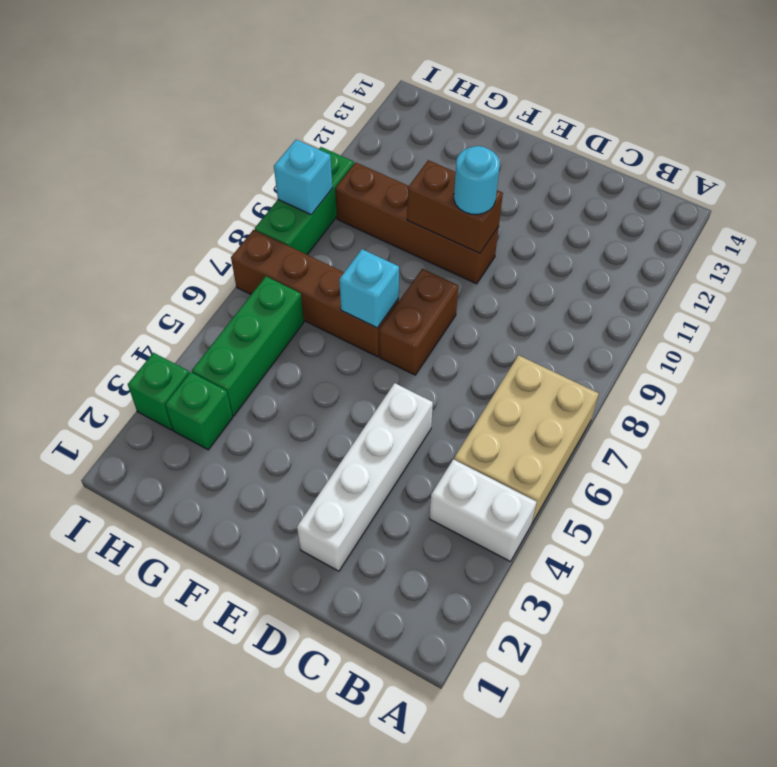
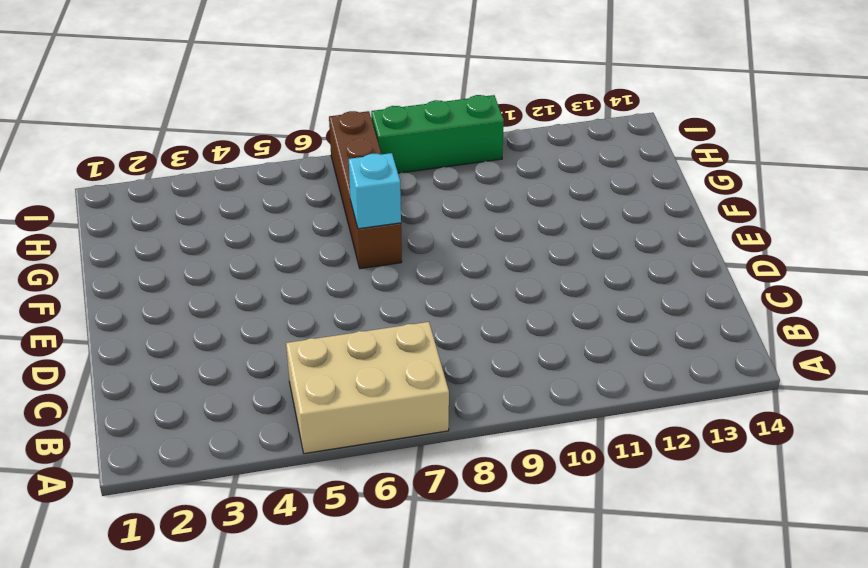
none -> white 1x2 brick [429,459,536,562]
none -> white 1x4 brick [297,383,433,571]
none -> brown 1x2 brick [379,269,458,375]

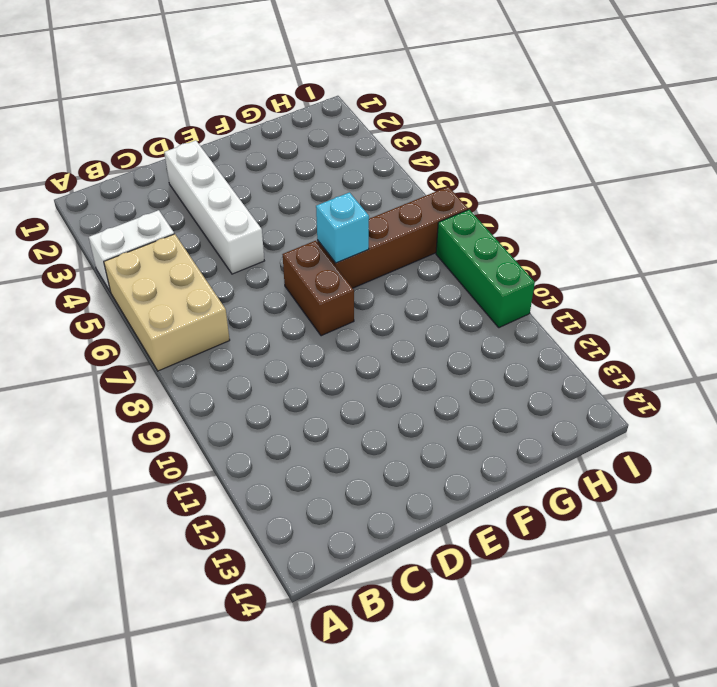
none -> brown 1x4 brick [335,162,499,284]
none -> green 1x1 brick [165,372,233,450]
none -> green 1x3 brick [192,277,304,416]

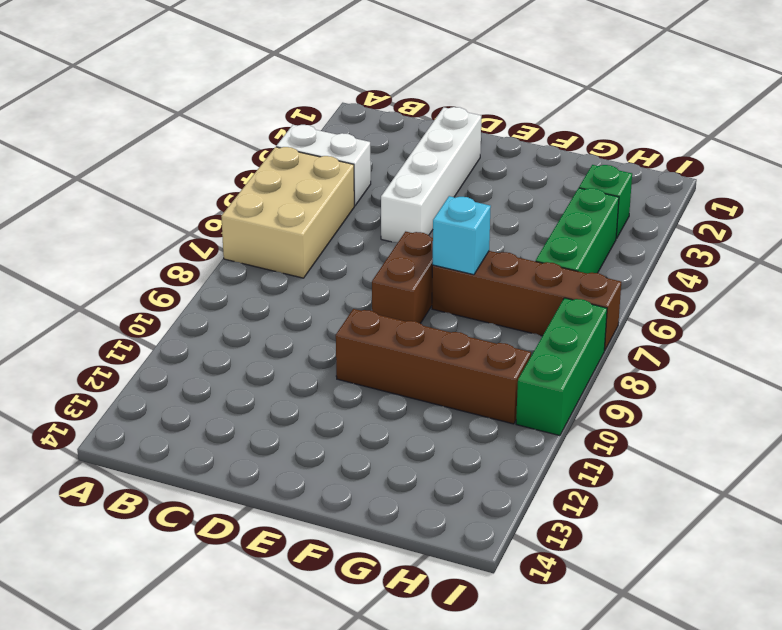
none -> green 1x1 brick [128,353,189,430]
none -> brown 1x2 brick [407,160,503,253]
none -> cyan 1x1 brick [274,140,332,215]

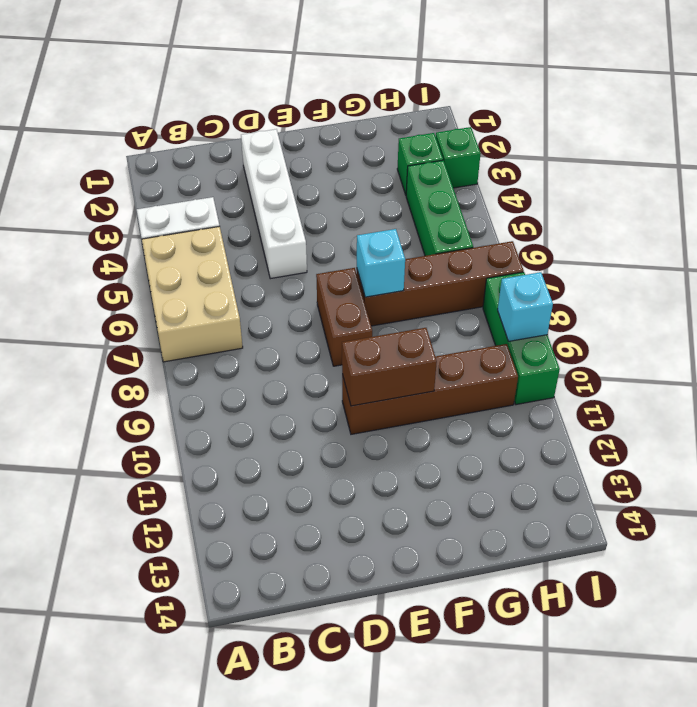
none -> cyan 1x1 round brick [454,146,500,215]

